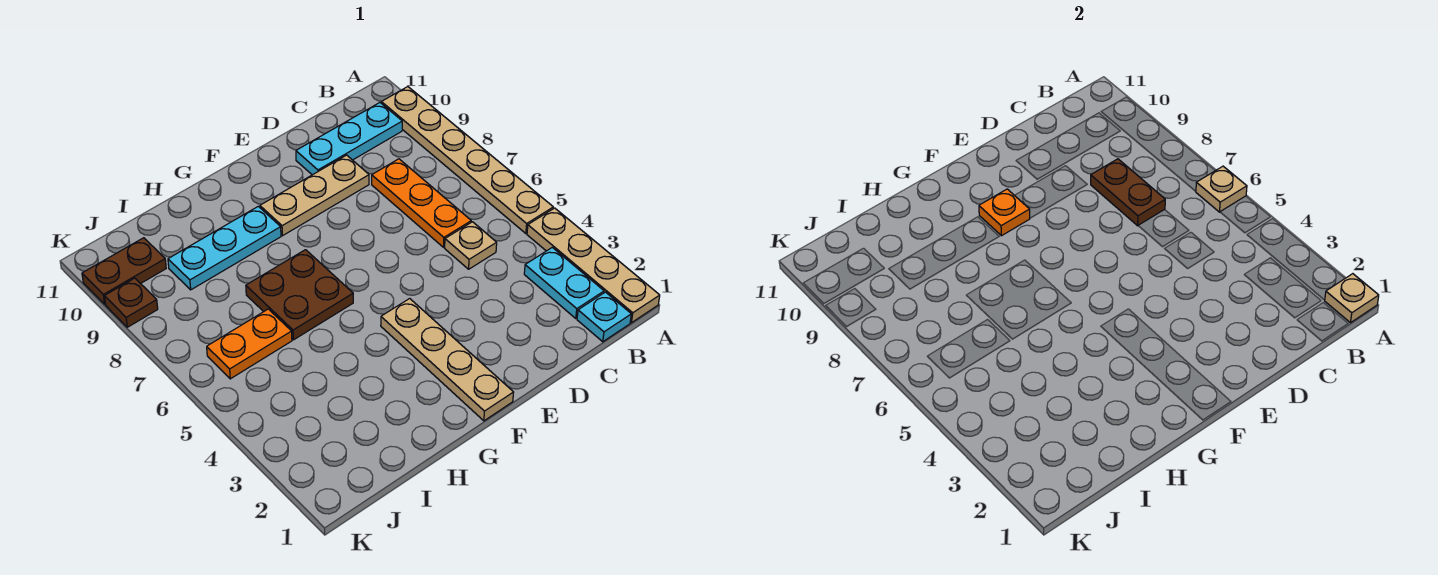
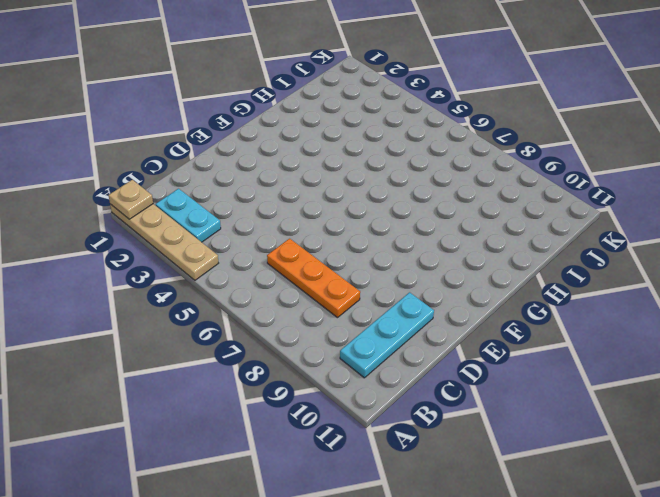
none -> tan 1x6 plate [381,87,553,233]
none -> cyan 1x1 plate [577,292,631,342]
none -> tan 1x1 plate [445,222,497,269]

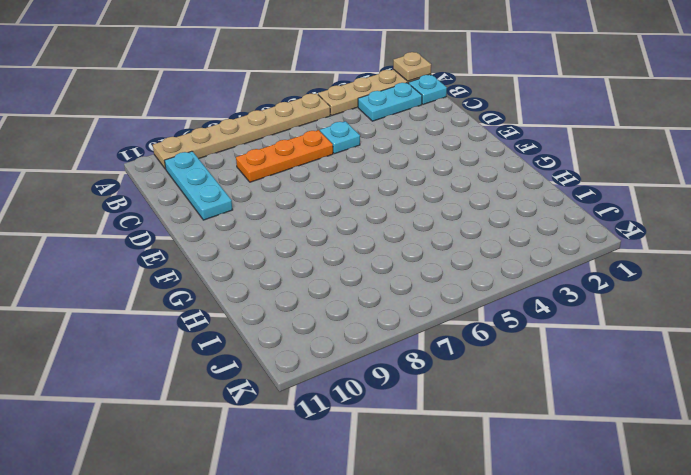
cyan 1x1 plate [320,121,360,154] -> tan 1x1 plate [445,222,497,269]
none -> tan 1x3 plate [260,155,369,236]
none -> tan 1x4 plate [381,299,514,421]
none -> brown 2x2 plate [246,250,353,340]

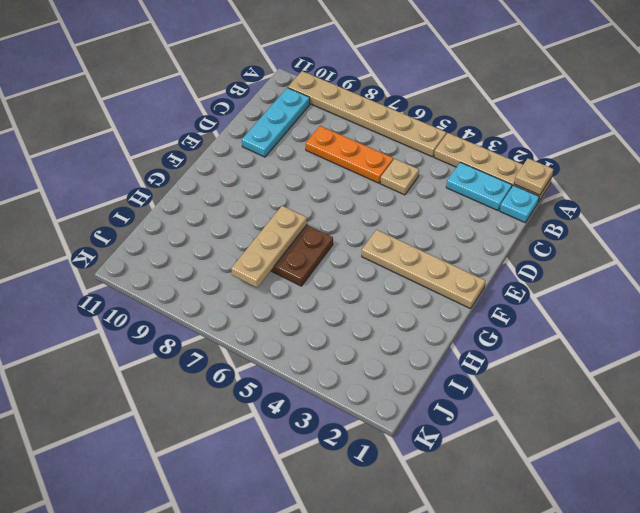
tan 1x3 plate [231,206,307,288] -> tan 1x3 plate moved to [260,155,369,236]
none -> cyan 1x3 plate [168,206,281,290]
none -> orange 1x2 plate [207,309,292,379]
none -> brown 1x2 plate [82,238,166,304]

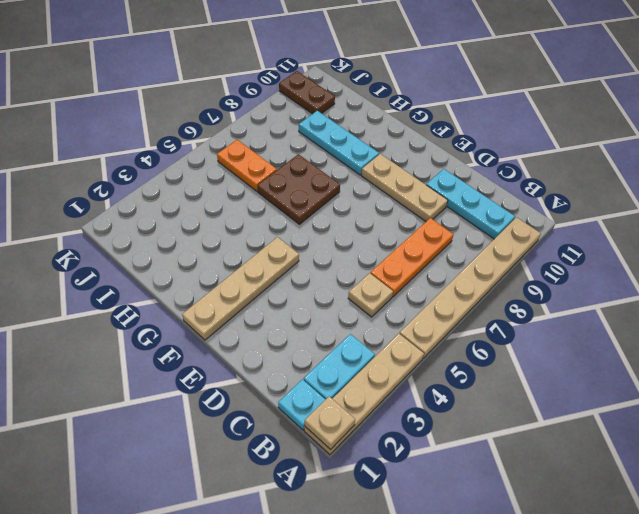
none -> brown 1x1 plate [105,278,158,327]
none -> tan 1x1 plate [1196,166,1247,212]
none -> brown 1x2 plate [1091,159,1165,226]

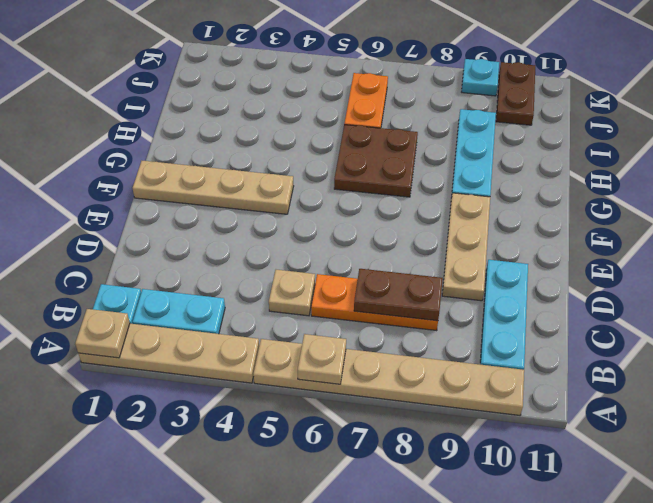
cyan 1x1 plate [462,59,499,96] -> brown 1x1 plate [105,278,158,327]
none -> orange 1x1 plate [979,189,1030,236]

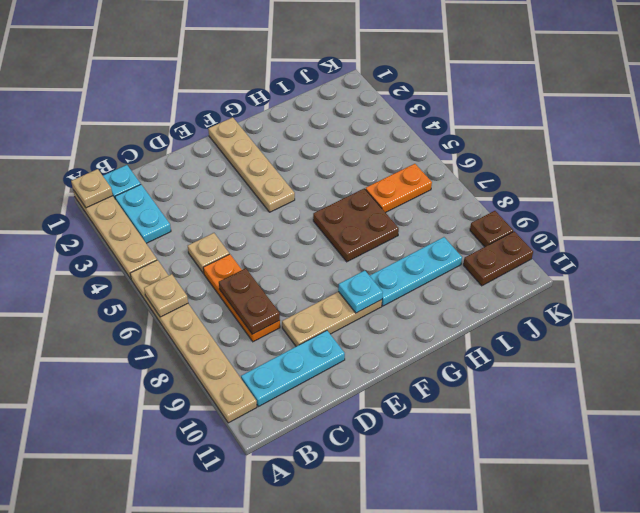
cyan 1x1 plate [338,271,383,313] -> orange 1x1 plate [979,189,1030,236]

